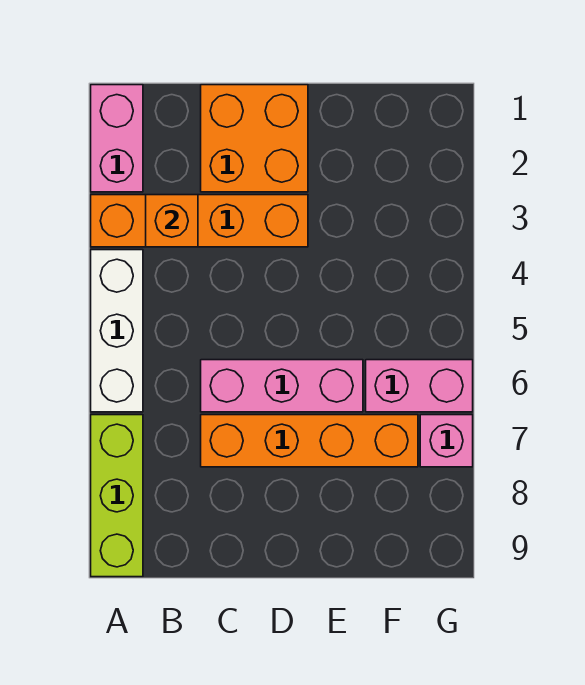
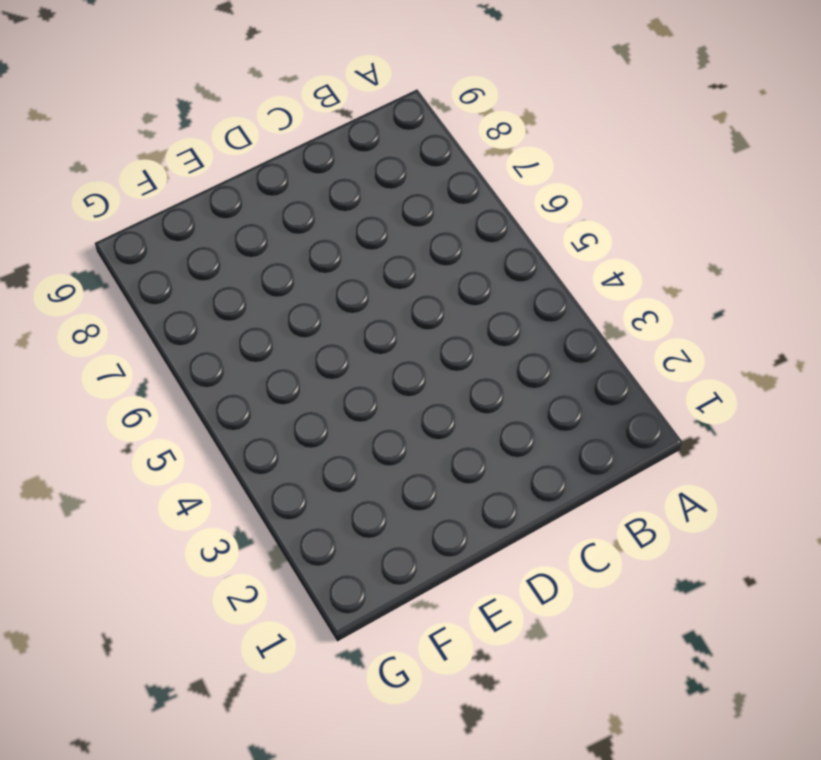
none -> pink 1x2 brick [91,85,143,192]
none -> orange 1x4 brick [91,195,308,247]

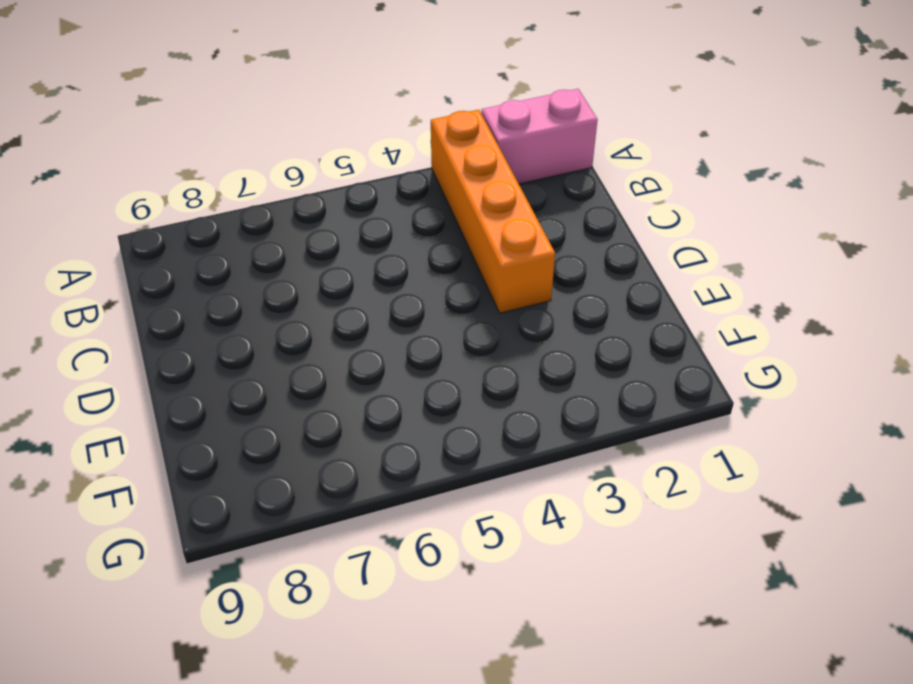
none -> white 1x3 brick [91,250,143,412]
none -> lime 1x3 brick [91,415,143,577]

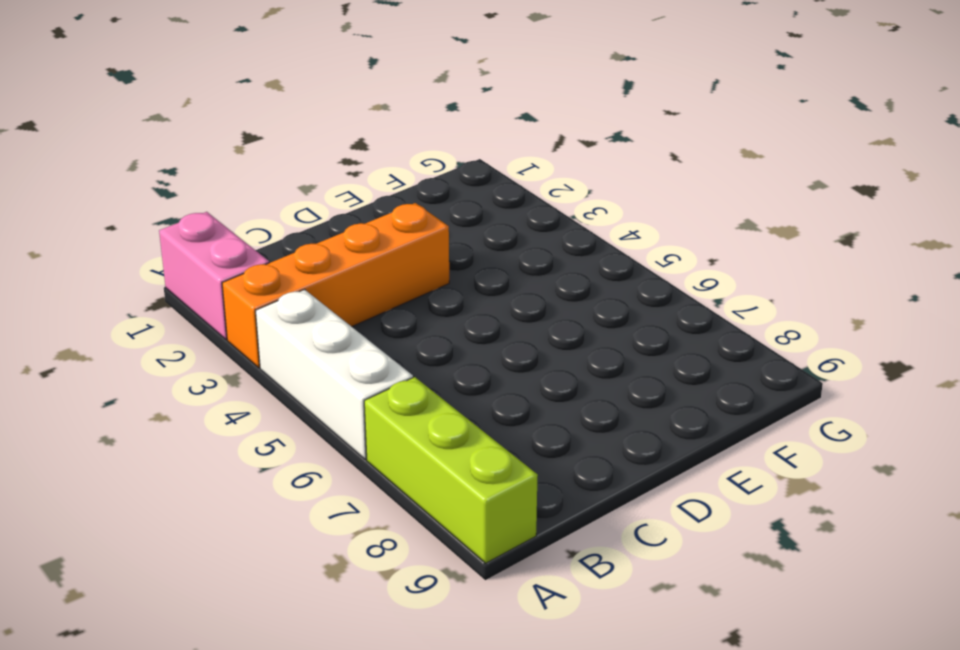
none -> orange 2x2 brick [201,85,308,192]
none -> pink 1x3 brick [201,360,363,412]

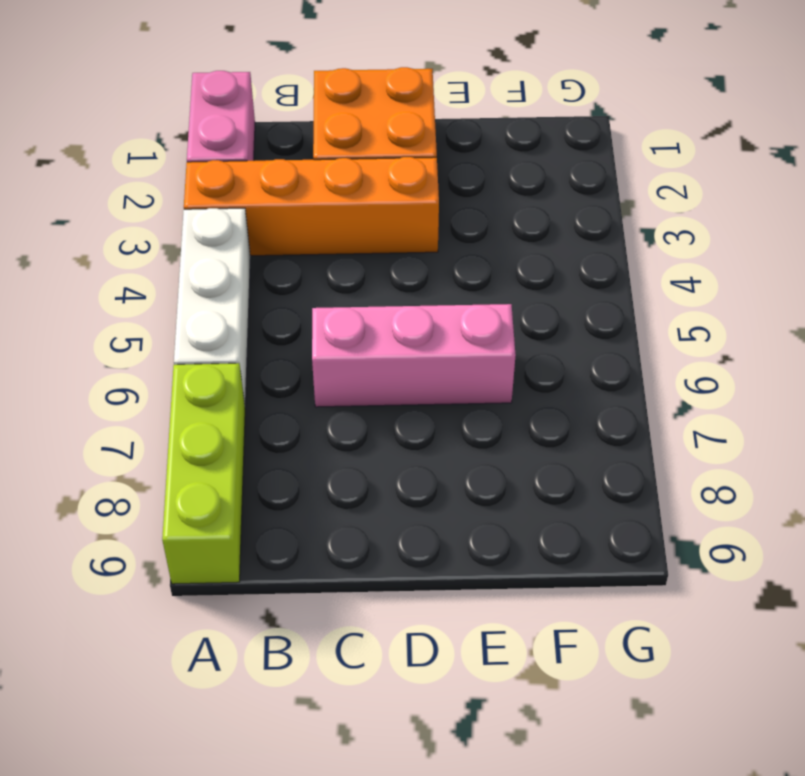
none -> orange 1x4 brick [201,415,418,467]
none -> pink 1x2 brick [366,360,473,412]

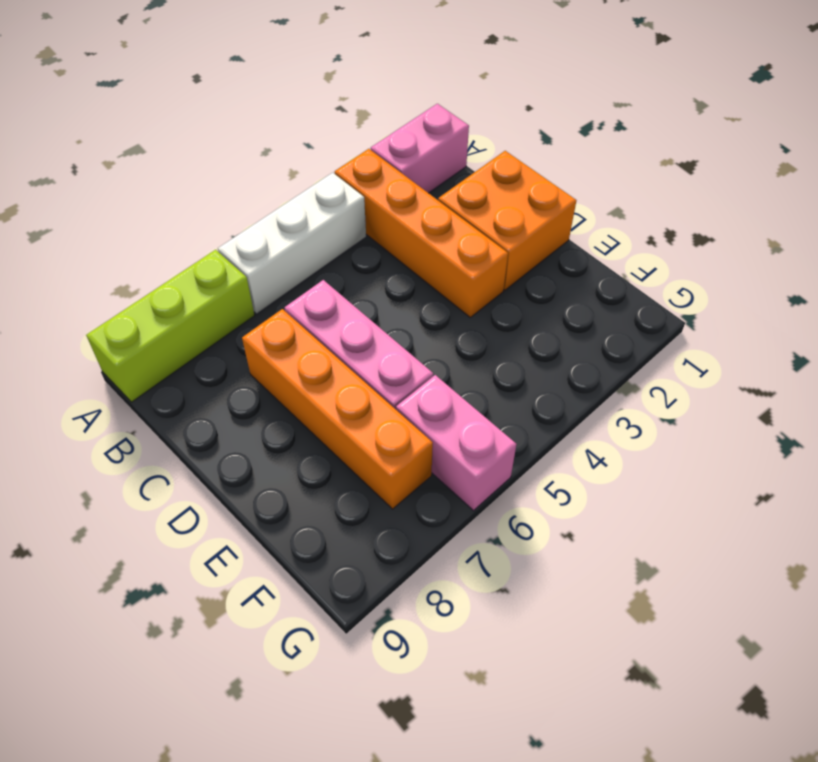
none -> pink 1x1 brick [420,415,473,467]
none -> orange 1x1 brick [146,195,198,247]

